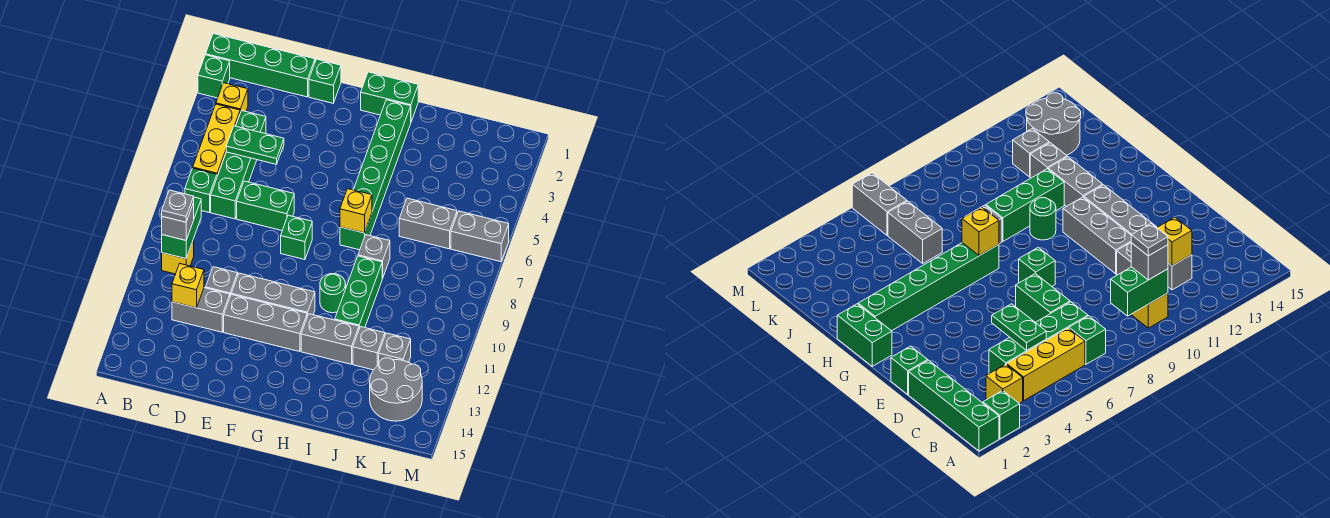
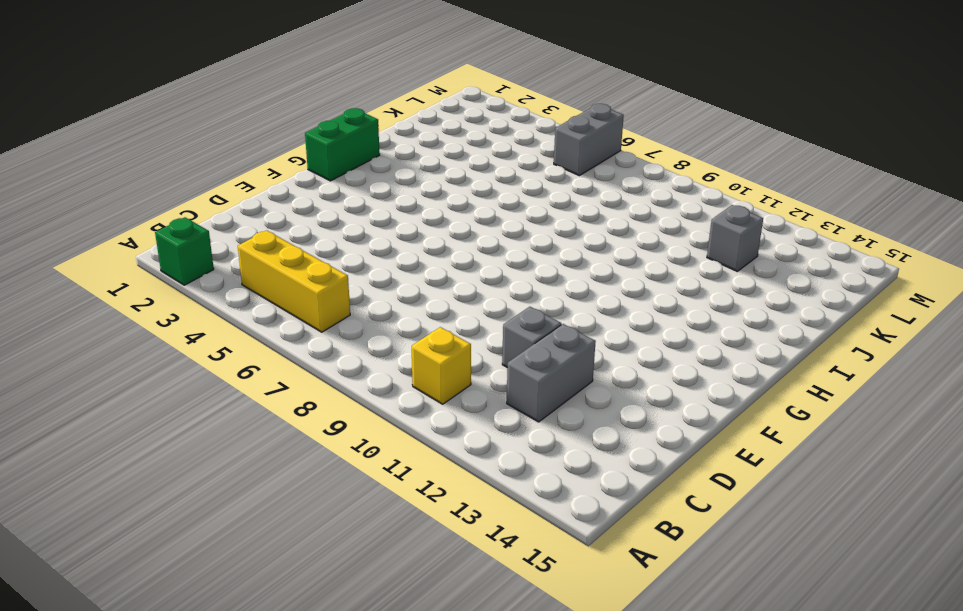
none -> green 1x4 brick [206,34,315,97]
none -> yellow 1x1 brick [216,83,248,113]
none -> green 1x1 brick [185,168,217,212]
none -> green 1x4 brick [211,111,266,219]

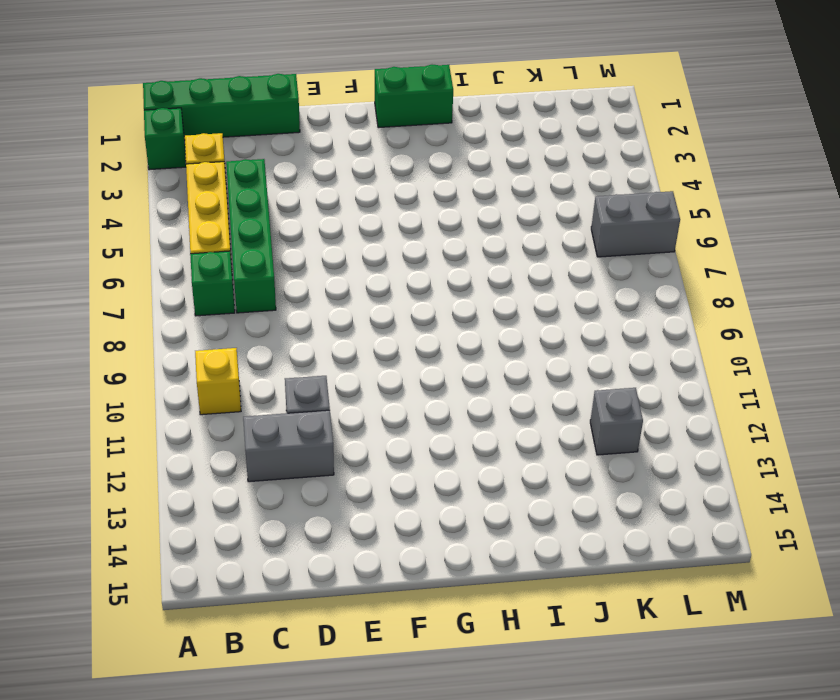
none -> green 1x2 brick [237,181,294,231]
none -> green 1x1 brick [309,59,341,103]
none -> grey 1x3 brick [231,273,315,316]
none -> grey 1x3 brick [224,295,307,352]

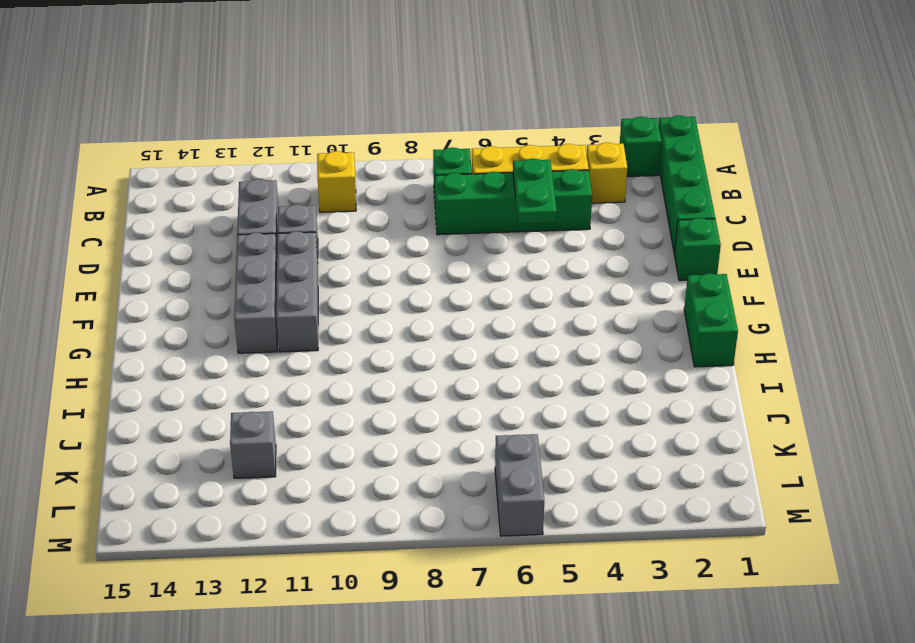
none -> green 1x2 brick [237,181,294,231]
none -> green 1x1 brick [281,215,312,260]
none -> green 1x6 brick [340,100,411,250]
none -> green 1x1 round brick [320,274,346,313]

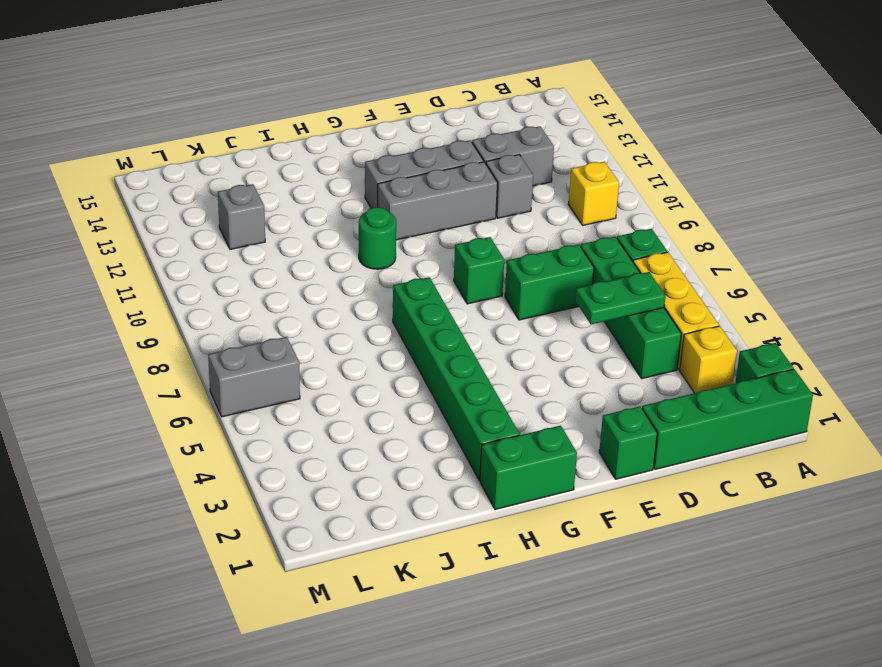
none -> grey 1x2 brick [301,314,359,364]
none -> grey 1x1 brick [358,235,390,279]
none -> green 1x3 brick [335,256,382,328]
none -> grey 1x2 brick [399,198,457,249]

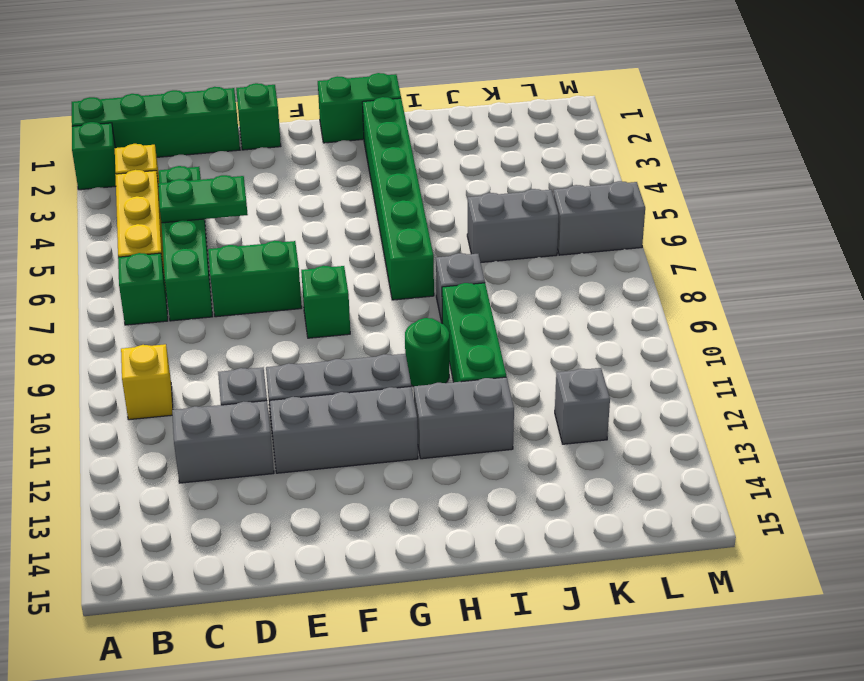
none -> grey 1x1 brick [353,327,385,370]
none -> grey 2x2 round brick [370,358,422,421]
none -> green 1x2 brick [162,197,201,259]
none -> yellow 1x1 brick [172,264,204,308]

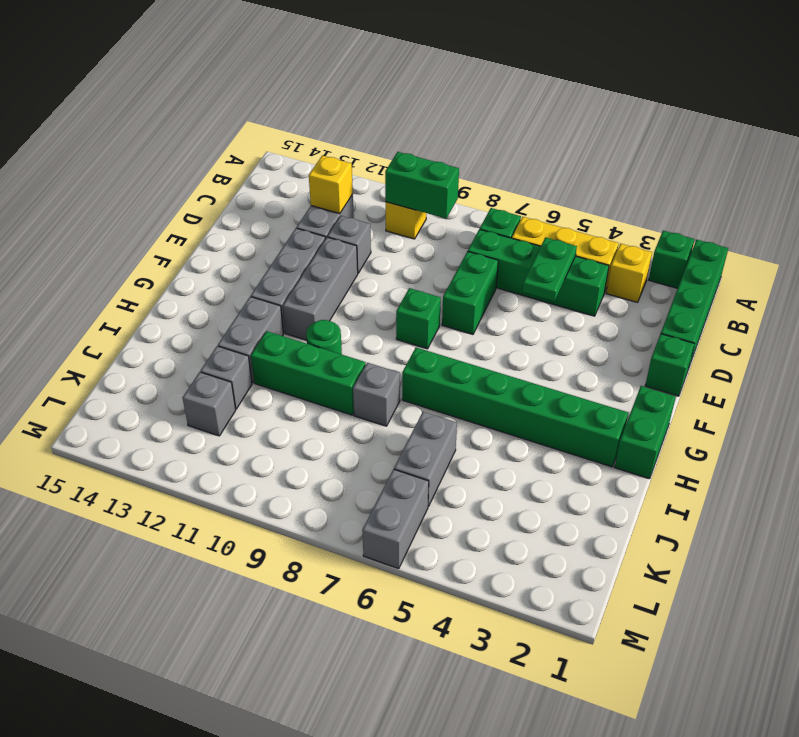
none -> grey 2x2 round brick [370,358,422,421]
none -> yellow 1x1 brick [340,189,372,233]
none -> grey 1x1 brick [162,203,194,240]
none -> grey 1x1 plate [162,190,194,222]

